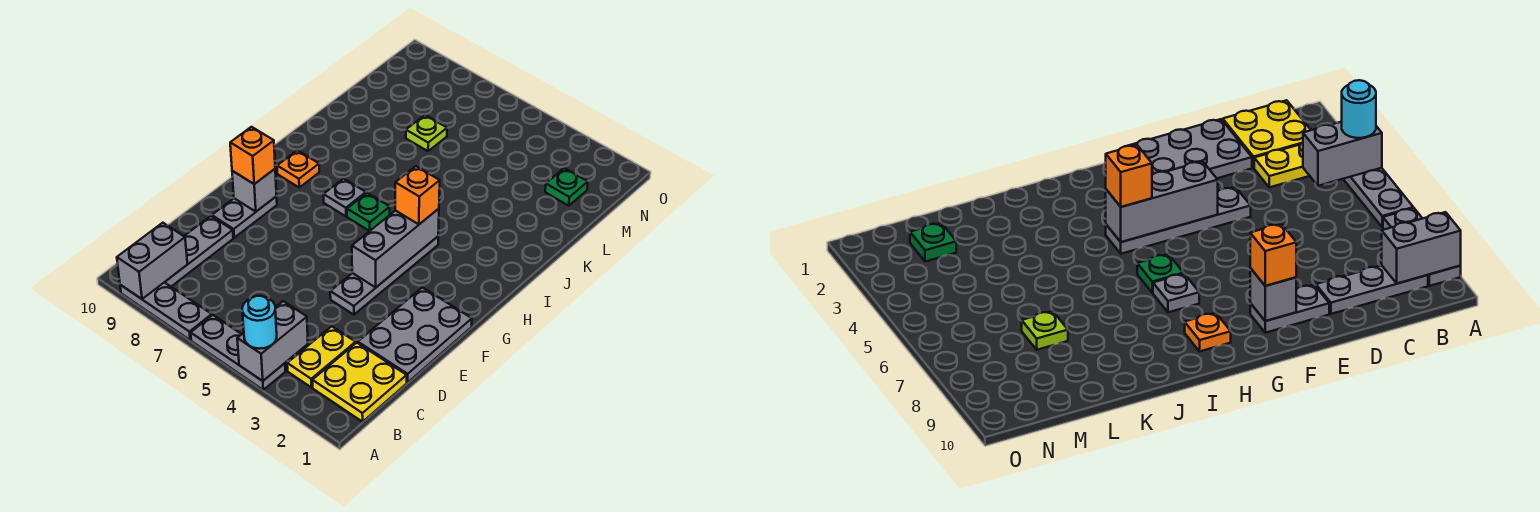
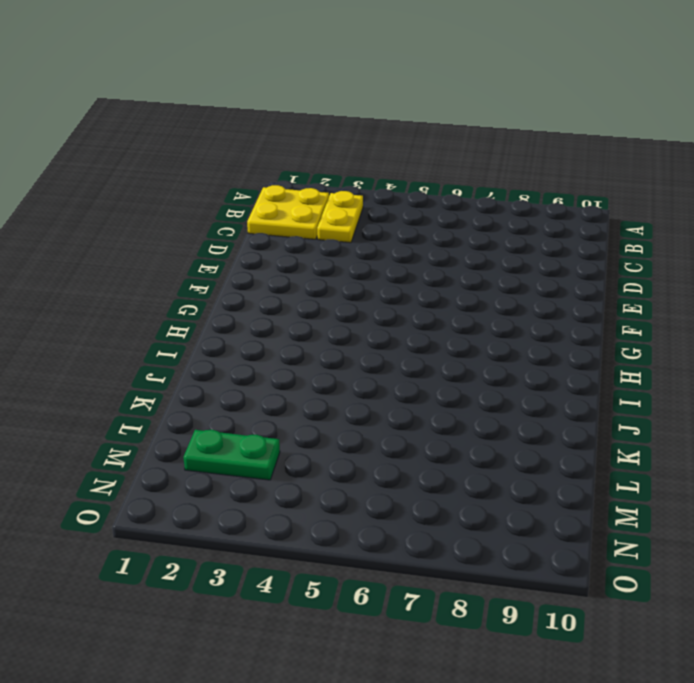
green 1x2 plate [183,430,280,480] -> green 1x1 plate [545,168,588,206]
none -> grey 1x3 plate [191,315,285,390]
none -> grey 1x3 plate [120,282,212,340]
none -> grey 1x3 plate [165,216,233,286]

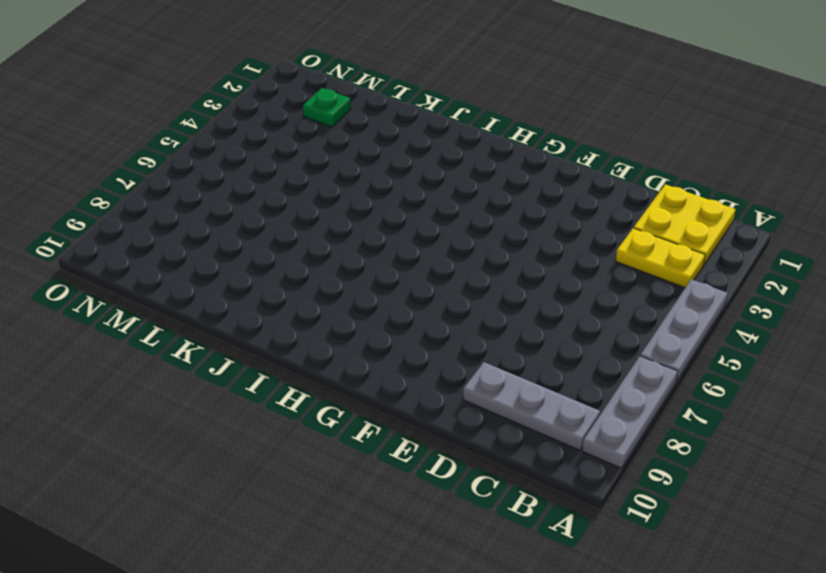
none -> grey 2x3 plate [358,287,472,382]
none -> grey 1x4 plate [330,237,438,315]
none -> grey 1x2 plate [212,197,277,238]

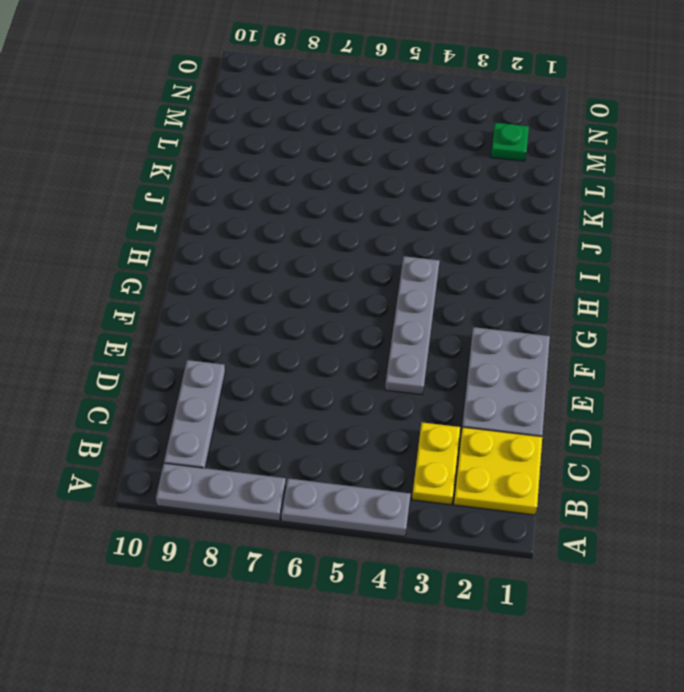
none -> grey 1x2 plate [212,197,277,238]
none -> green 1x1 plate [347,193,390,231]
none -> grey 1x1 plate [323,179,366,216]

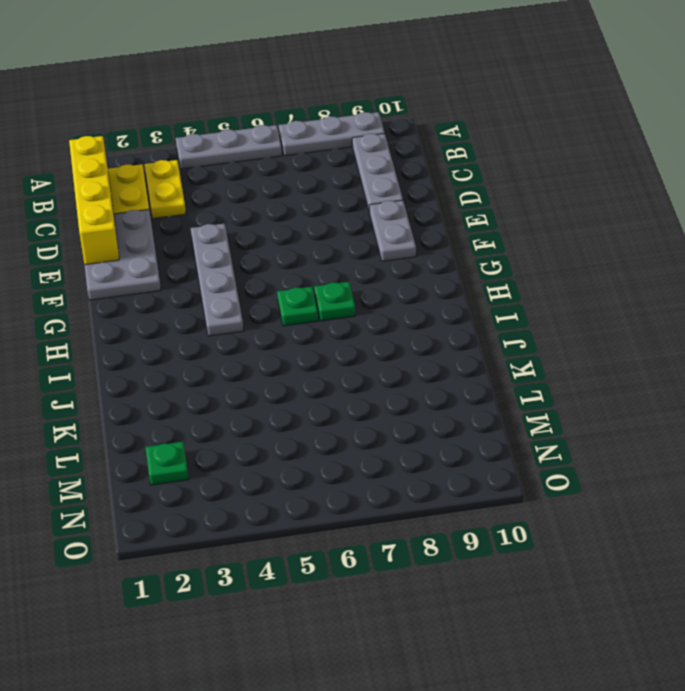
yellow 1x4 brick [69,136,119,265] -> none
green 1x1 plate [314,282,355,321] -> grey 1x1 plate [323,179,366,216]
none -> orange 1x1 plate [277,150,319,187]
none -> lime 1x1 plate [406,115,447,151]
none -> grey 1x2 brick [237,301,308,381]

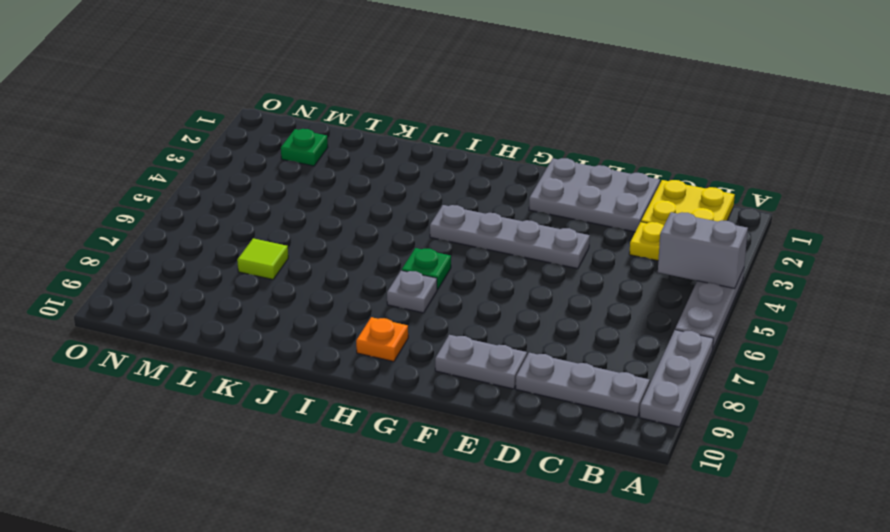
lime 1x1 tile [237,238,288,279] -> lime 1x1 plate [406,115,447,151]
none -> grey 1x2 brick [117,223,187,299]
none -> grey 1x3 brick [352,209,439,287]
none -> grey 1x1 brick [232,169,277,212]

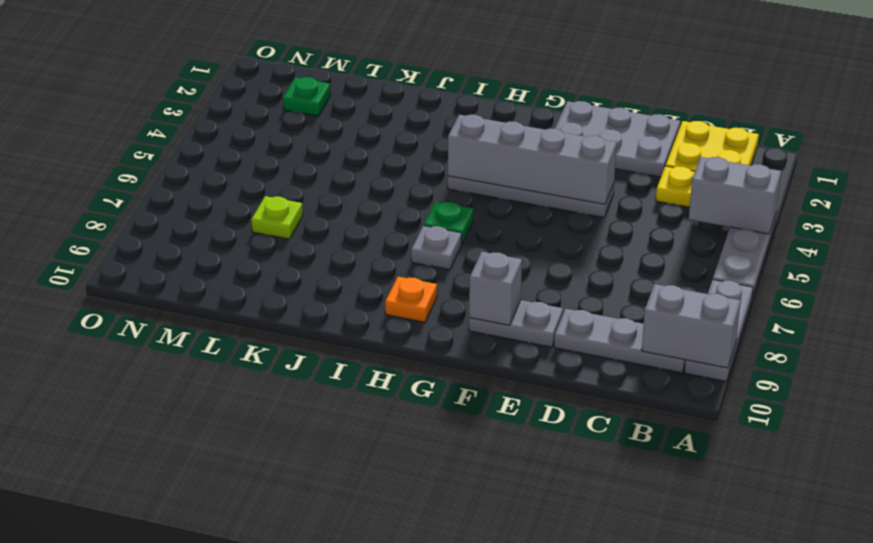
grey 1x4 brick [448,115,617,204] -> grey 1x3 brick [352,209,439,287]
none -> cyan 1x1 round brick [242,296,277,349]
none -> orange 1x1 brick [230,127,275,184]
none -> orange 1x1 brick [395,166,440,224]

